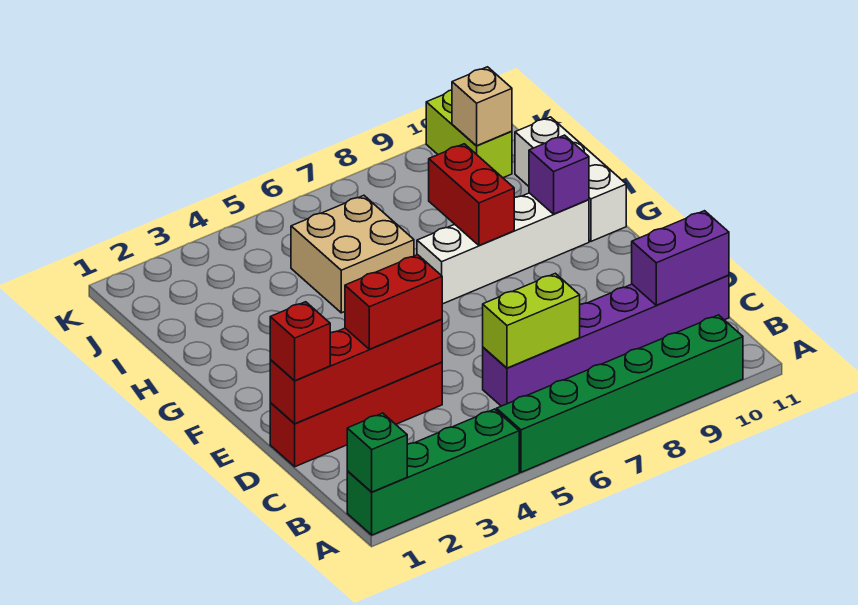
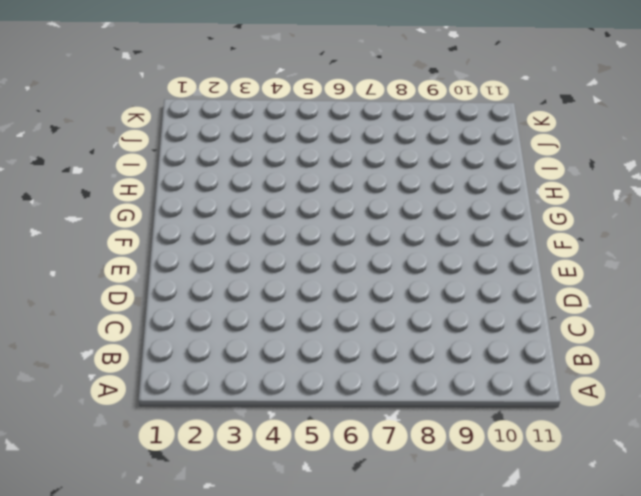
none -> green 1x4 brick [347,409,519,535]
none -> green 1x6 brick [497,315,743,472]
none -> purple 1x6 brick [483,275,729,406]

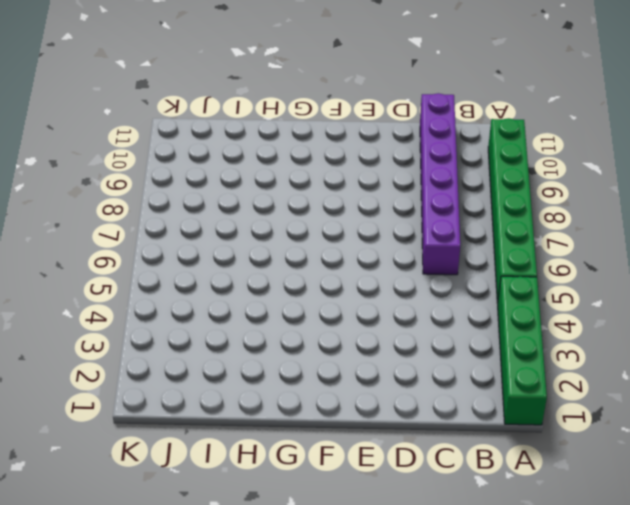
none -> red 1x4 brick [270,362,442,467]
none -> white 1x4 brick [417,193,589,304]
none -> white 1x3 brick [515,117,626,241]

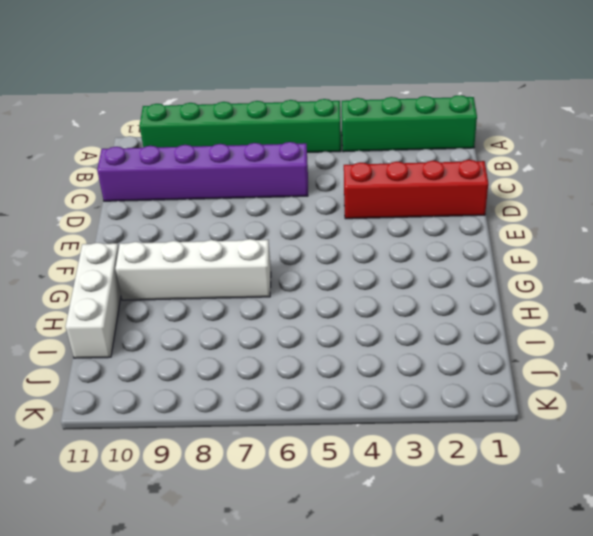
none -> tan 2x2 brick [291,195,414,313]
none -> lime 1x2 brick [426,90,512,178]
none -> green 1x1 brick [347,413,407,492]

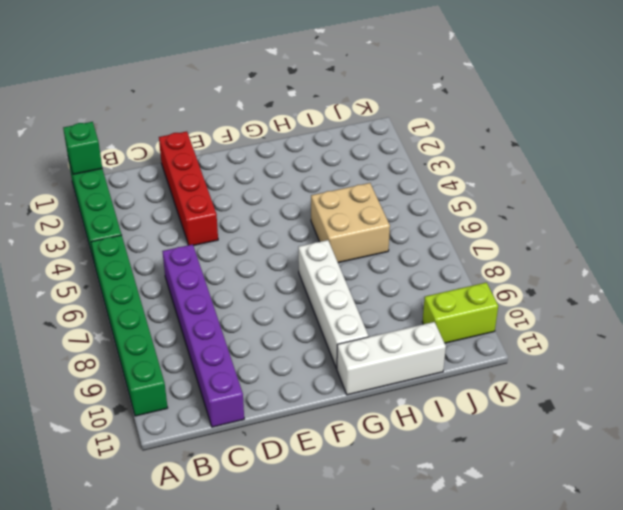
none -> lime 1x2 brick [483,273,580,368]
none -> purple 1x2 brick [632,211,729,305]
none -> red 1x4 brick [270,319,442,424]

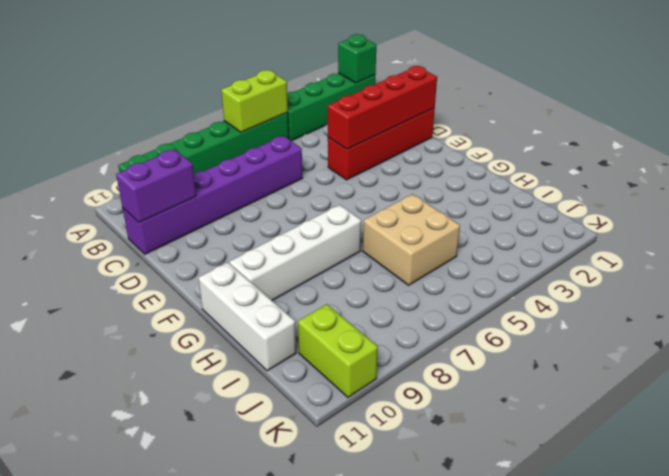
lime 1x2 brick [221,70,288,132] -> lime 1x2 brick moved to [483,273,580,368]
none -> red 1x2 brick [429,144,514,245]
none -> purple 1x1 brick [529,135,589,214]
none -> tan 1x1 brick [452,67,512,146]

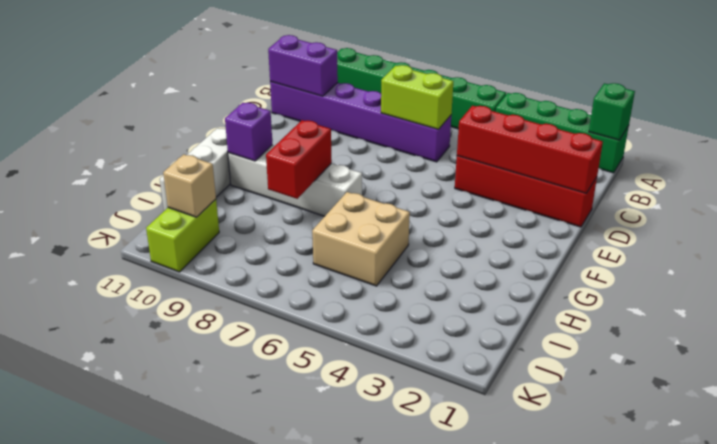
none -> red 1x1 brick [270,302,330,381]
none -> red 1x2 brick [345,255,442,349]

